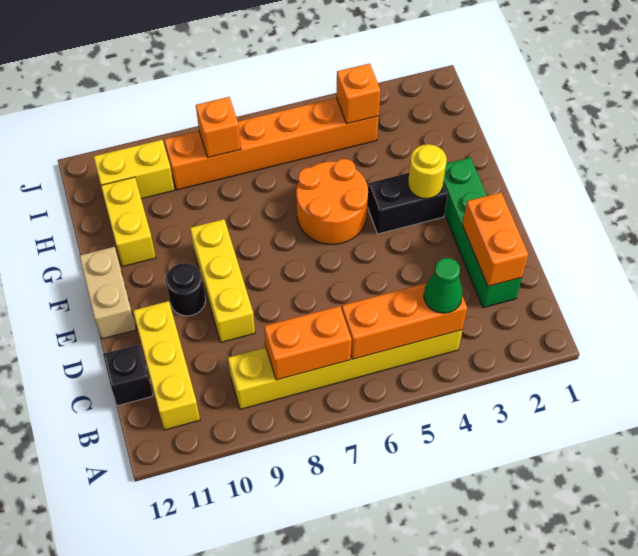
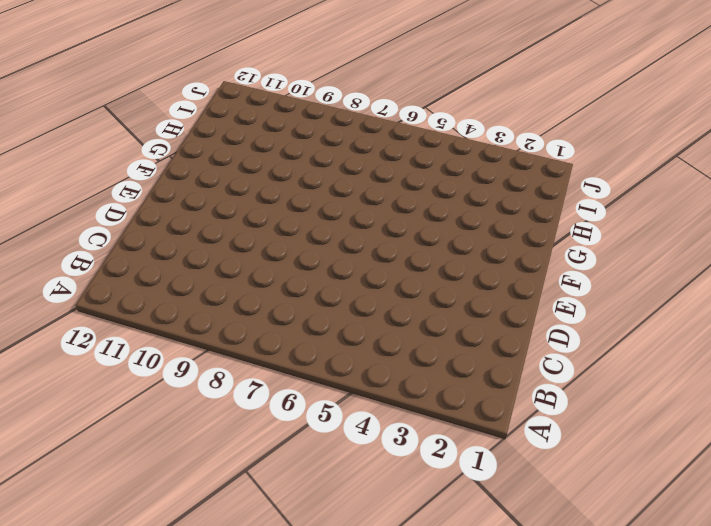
none -> yellow 1x6 brick [228,330,463,409]
none -> yellow 1x3 brick [133,301,200,430]
none -> green 1x4 brick [443,157,522,308]

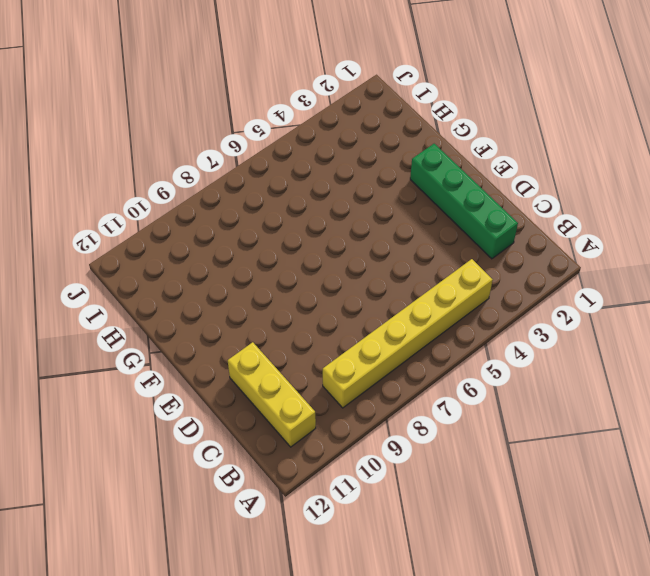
none -> black 1x1 brick [103,344,153,406]
none -> yellow 1x3 brick [190,219,255,342]
none -> black 1x1 round brick [166,263,206,316]

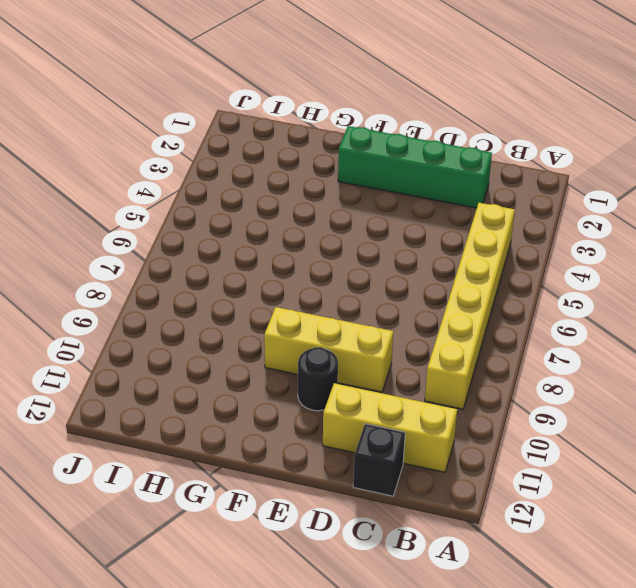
none -> tan 1x2 brick [80,247,136,339]
none -> black 1x2 brick [367,173,448,234]
none -> orange 2x2 round brick [296,159,368,244]

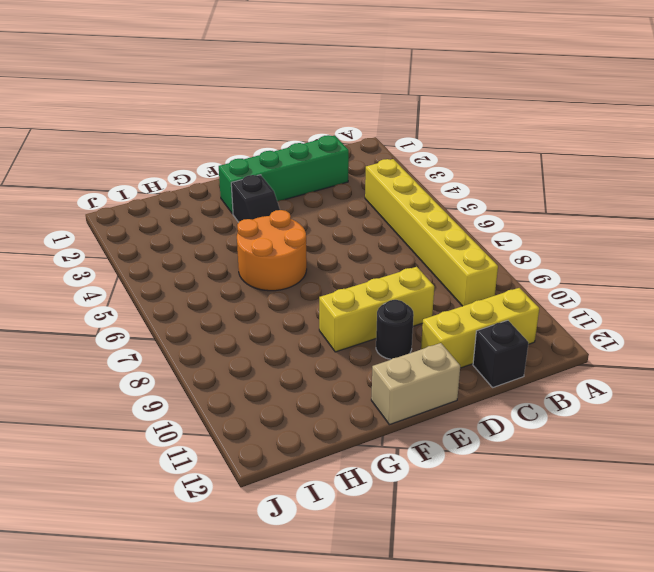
black 1x2 slope [231,175,280,222] -> black 1x2 brick [367,173,448,234]
none -> yellow 1x2 brick [101,177,156,267]
none -> orange 1x6 brick [164,98,379,190]
none -> yellow 1x2 brick [94,140,174,199]

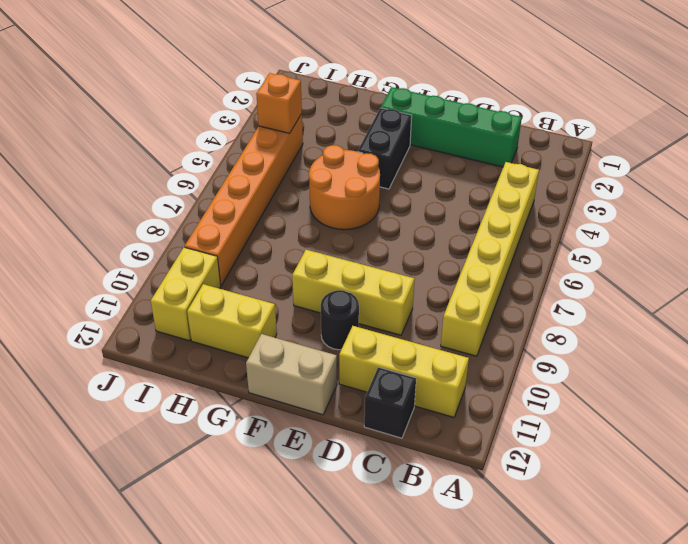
none -> orange 1x3 brick [342,283,467,359]
none -> orange 1x2 brick [264,306,352,380]
none -> orange 1x2 brick [463,192,528,286]

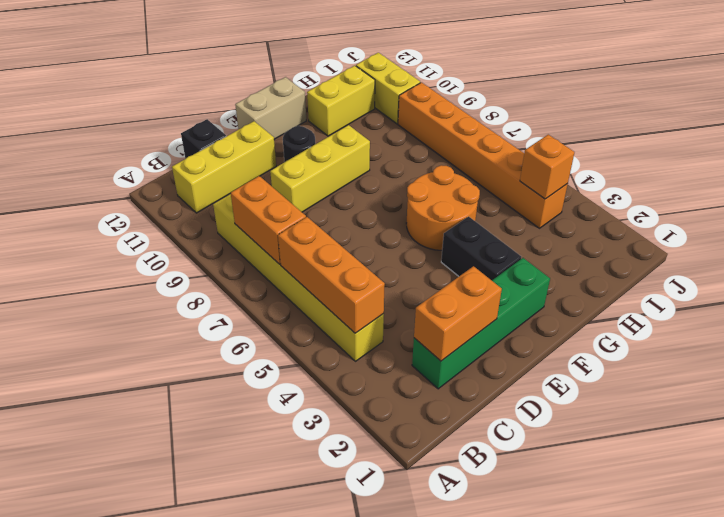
none -> yellow 1x1 round brick [408,144,447,199]
none -> orange 1x1 brick [196,97,241,158]
none -> green 1x1 cone [424,258,463,313]

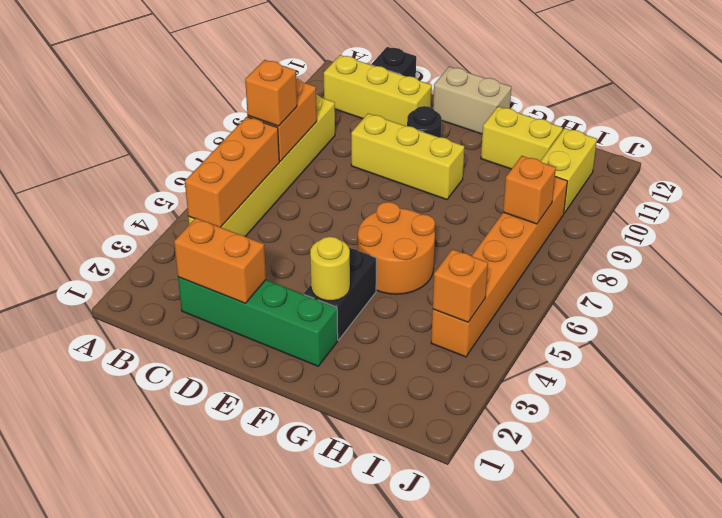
orange 1x1 brick [245,60,297,126] -> none
none -> green 1x1 cone [424,258,463,313]

